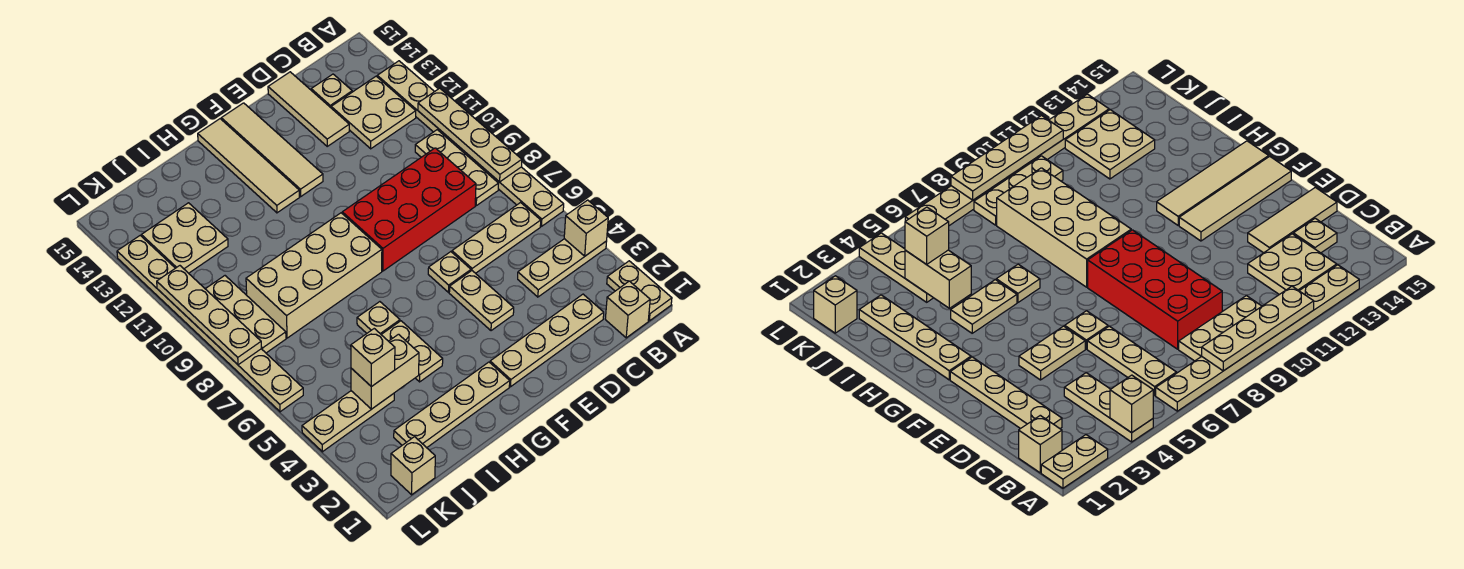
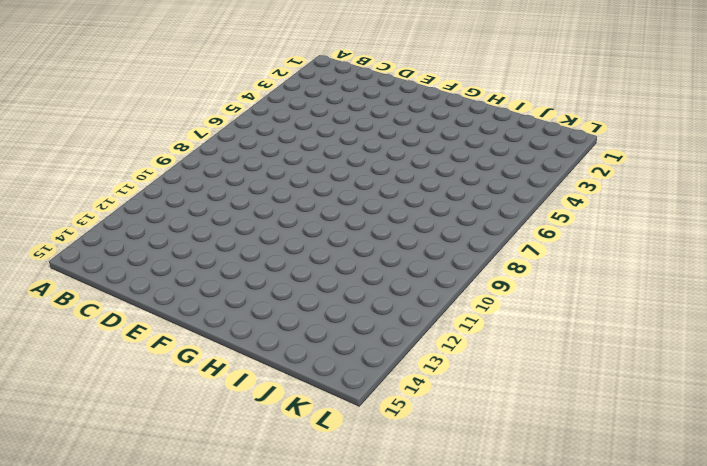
none -> tan 1x2 plate [607,261,672,321]
none -> tan 1x3 plate [518,239,607,297]
none -> tan 1x8 plate [377,61,564,226]

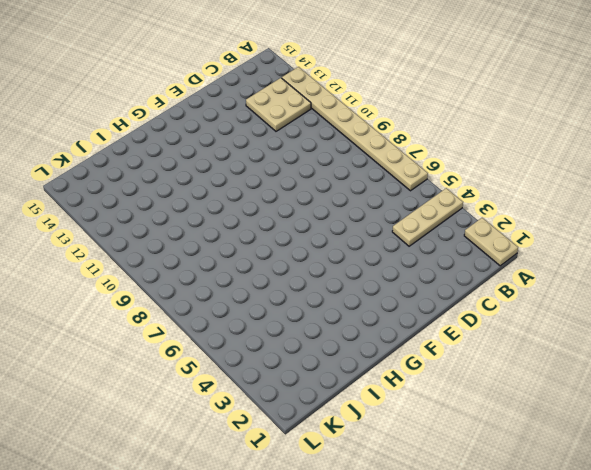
none -> tan 1x1 brick [605,281,650,338]
none -> tan 1x3 plate [452,203,541,273]
none -> tan 1x3 plate [415,130,499,206]

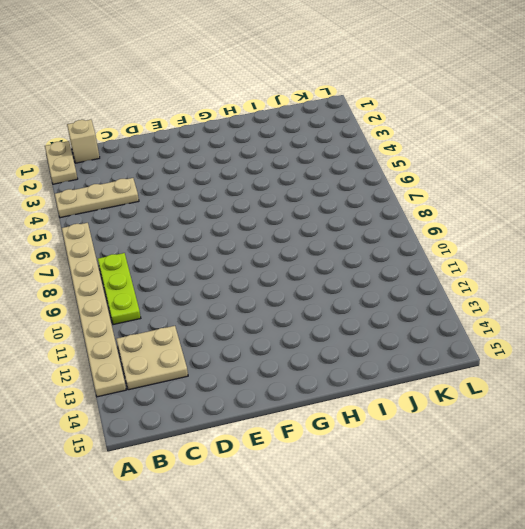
lime 1x3 plate [98,253,141,325] -> tan 1x3 plate [415,130,499,206]
none -> tan 1x3 plate [452,203,541,273]
none -> tan 1x4 plate [490,294,604,387]
none -> red 2x4 brick [342,148,476,271]

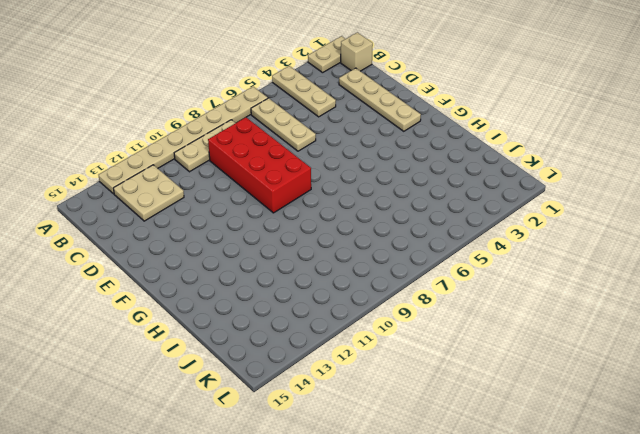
none -> tan 1x1 plate [311,74,352,108]
none -> tan 1x3 tile [268,72,349,146]
none -> tan 1x2 plate [449,271,514,331]

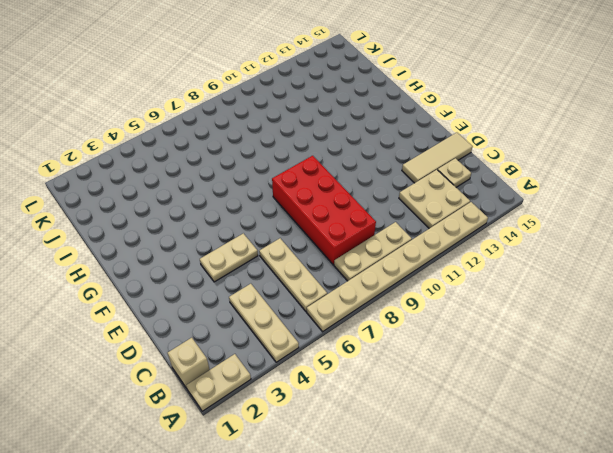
none -> tan 1x4 plate [490,294,604,387]
none -> tan 1x1 plate [428,252,471,292]
none -> tan 1x4 tile [221,103,323,196]

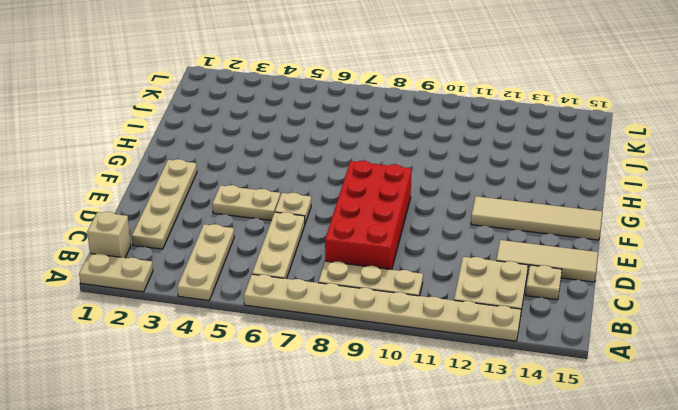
none -> tan 1x4 plate [394,362,510,448]
none -> tan 2x4 brick [246,213,382,338]
none -> tan 1x4 tile [198,119,300,213]

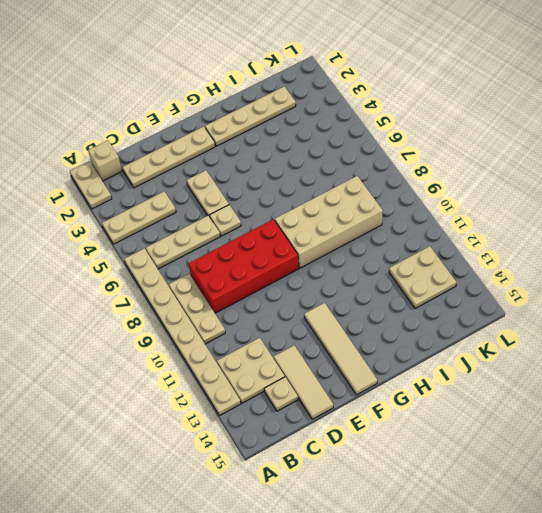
none -> tan 1x4 tile [198,119,300,213]
none -> tan 1x2 plate [381,321,443,382]
none -> tan 1x1 plate [357,302,400,334]

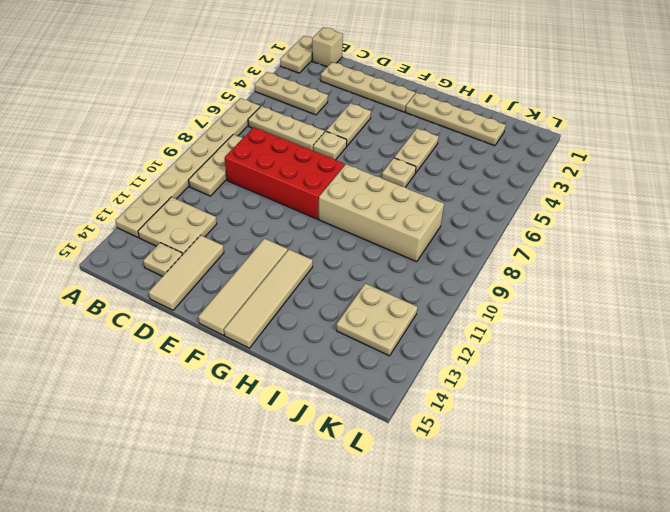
none -> tan 1x3 plate [302,391,394,452]
none -> tan 1x1 brick [391,437,435,495]
none -> tan 1x3 plate [206,276,286,353]

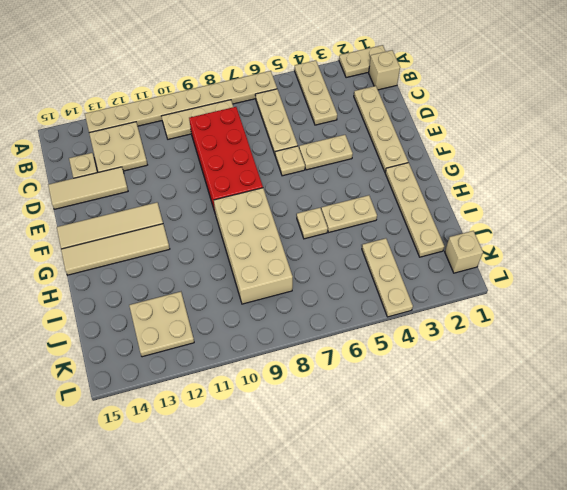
none -> tan 1x3 plate [206,276,286,353]
none -> tan 1x8 plate [117,236,303,412]
none -> tan 1x1 brick [564,200,608,256]

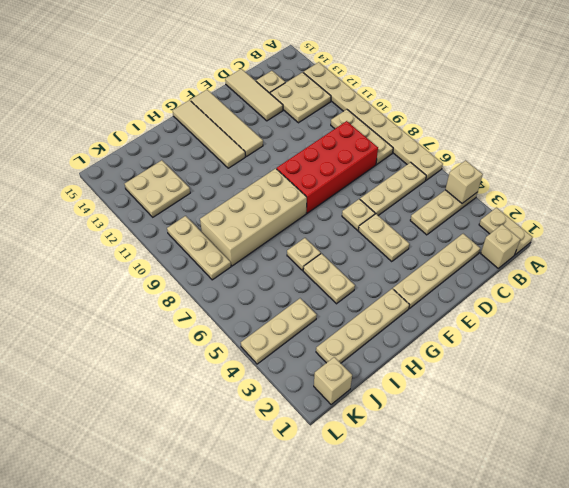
none -> tan 1x8 plate [117,236,303,412]
none -> tan 1x4 plate [418,88,522,182]
none -> tan 1x2 brick [351,334,419,409]

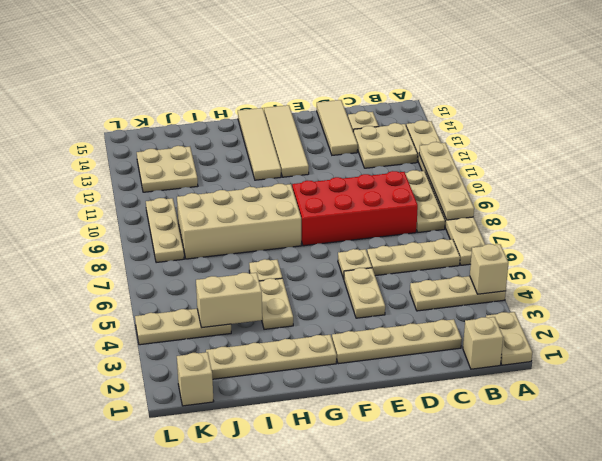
none -> tan 1x8 plate [117,236,303,412]
none -> tan 1x4 plate [157,266,261,365]
none -> tan 1x1 brick [351,329,395,387]

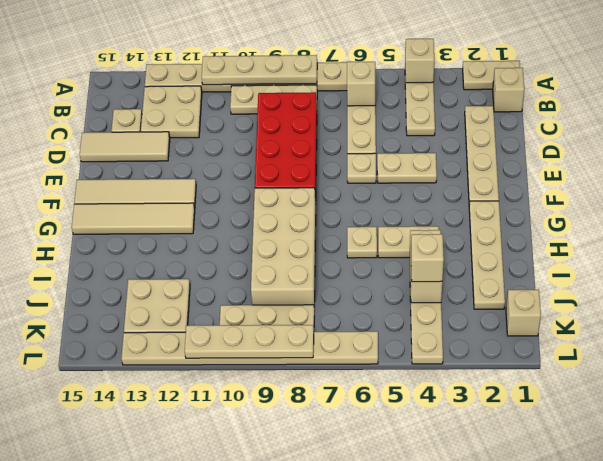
tan 1x1 brick [347,62,375,106] -> none

